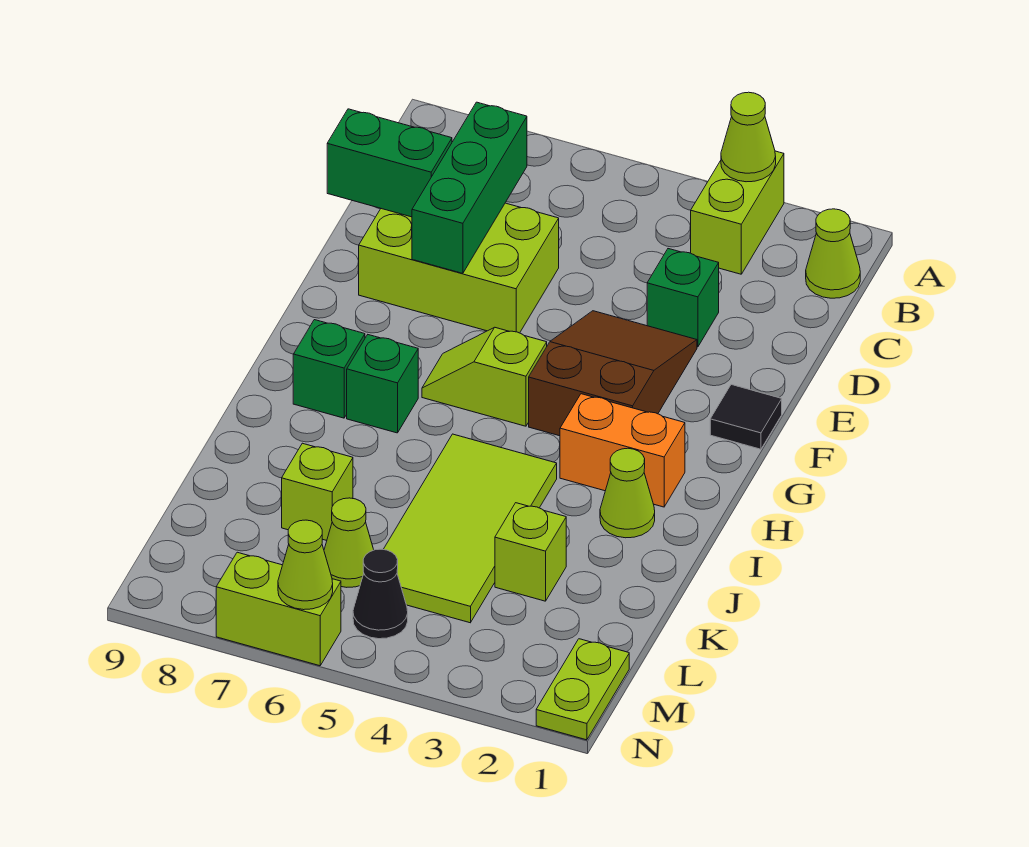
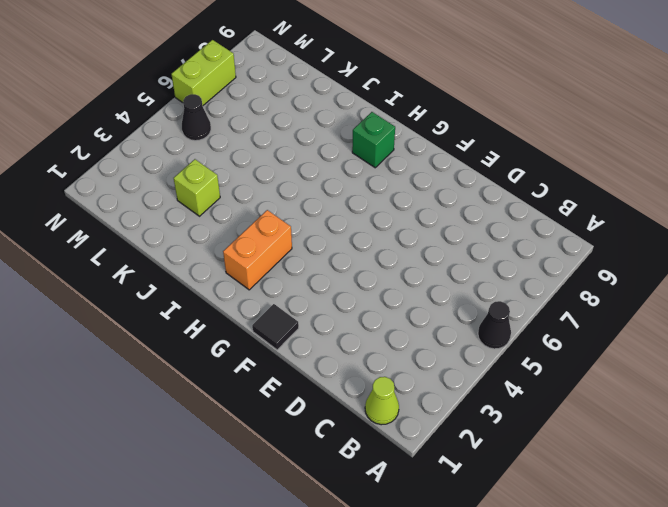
black 1x1 cone [478,301,511,349] -> none
none -> lime 1x2 brick [691,151,784,274]
none -> green 1x1 brick [647,249,719,347]
none -> lime 2x3 brick [359,203,559,333]

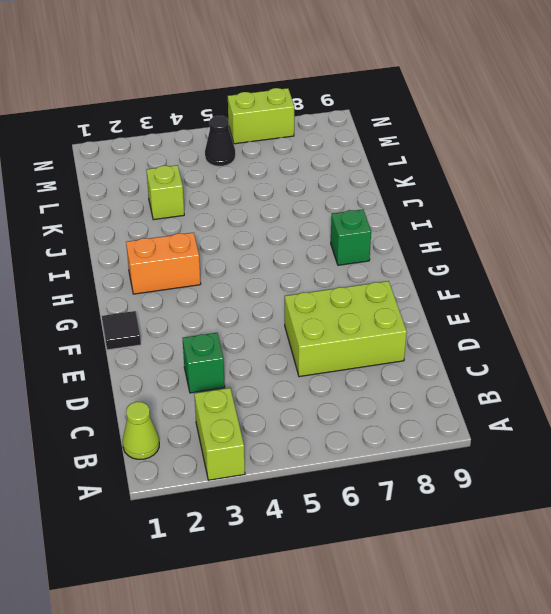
none -> brown 2x3 slope [529,311,697,436]
none -> lime 1x2 slope [422,328,547,426]
none -> green 1x1 brick [347,335,418,433]

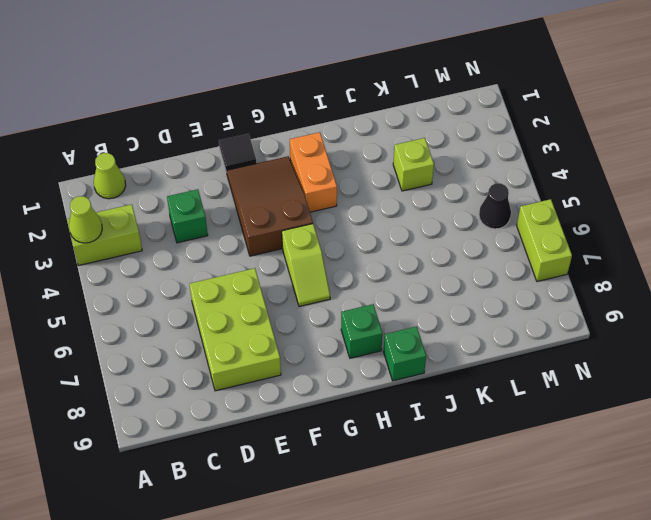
brown 2x3 slope [226,156,313,256] -> brown 2x3 slope turned to [529,311,697,436]
green 1x1 brick [384,326,426,381] -> green 1x1 brick moved to [347,335,418,433]
none -> lime 1x1 cone [600,448,655,538]
none -> lime 2x4 tile [383,434,557,623]
none -> lime 1x1 brick [282,443,353,540]

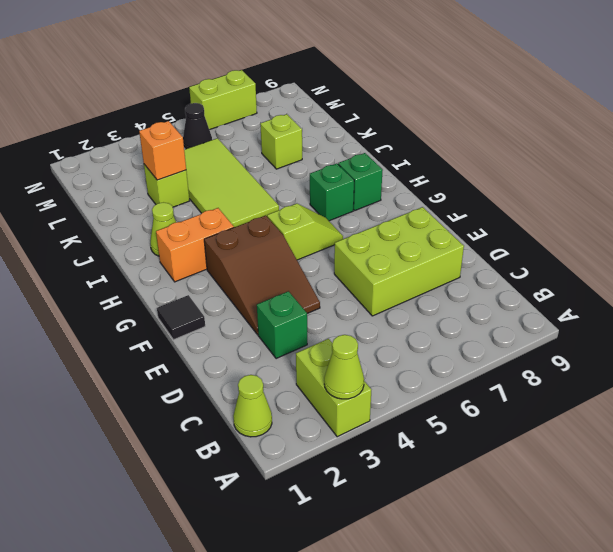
orange 1x1 brick [139,121,186,180] -> none
none -> lime 1x1 cone [324,498,374,587]
none -> lime 1x2 plate [536,639,629,740]
none -> green 1x3 brick [412,102,527,273]

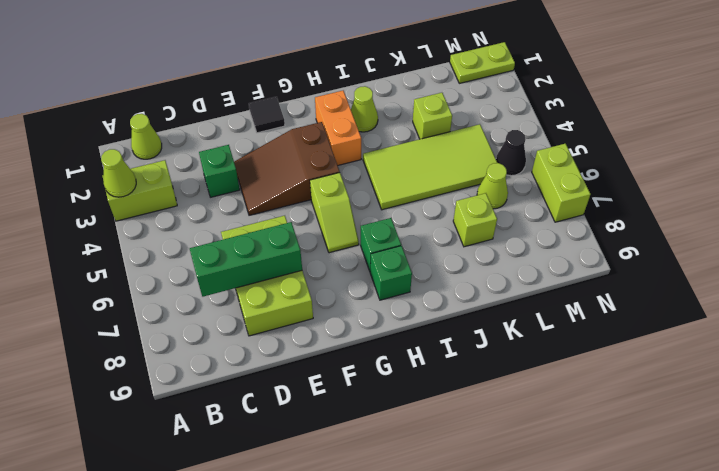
none -> green 1x2 brick [327,109,452,217]
none -> lime 1x1 cone [278,520,333,610]

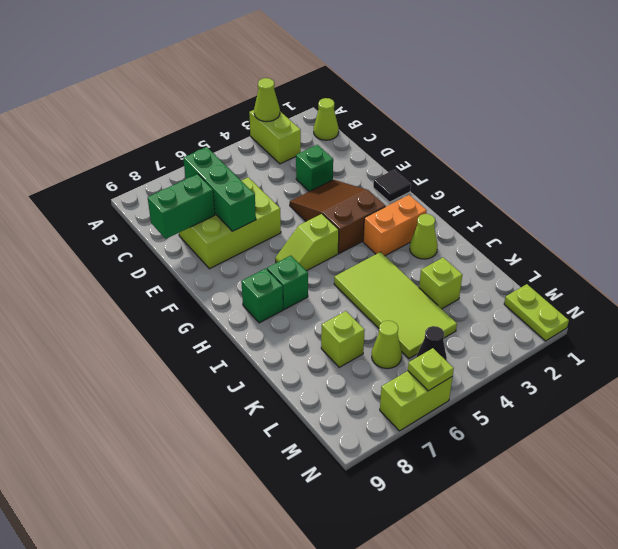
lime 1x1 plate [408,348,454,391] -> lime 1x1 cone [278,520,333,610]

